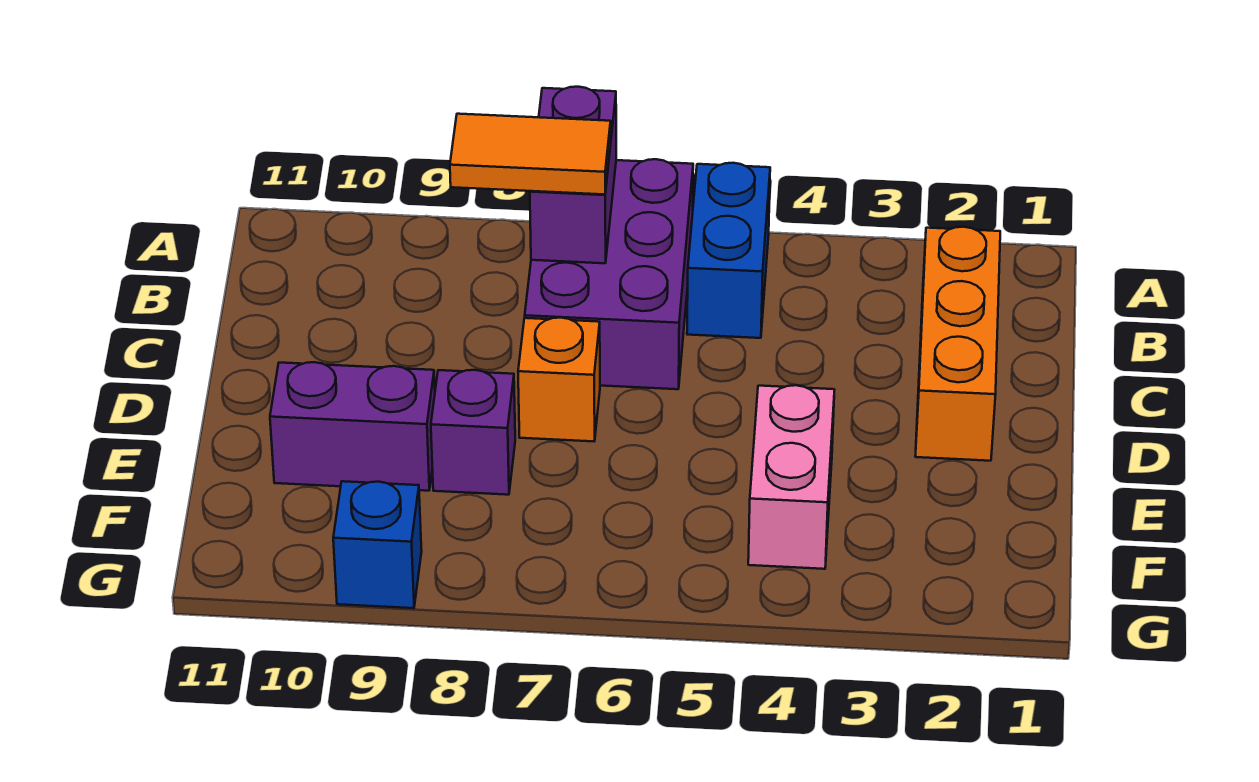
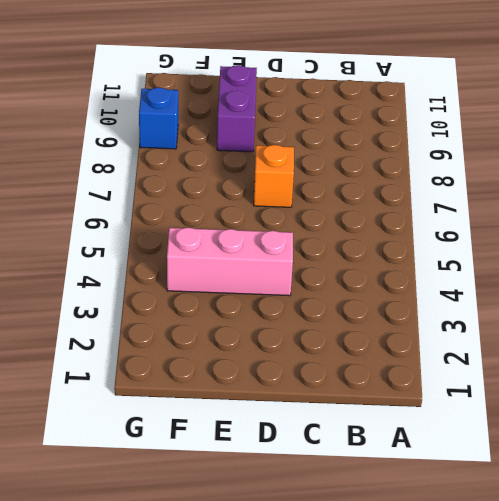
pink 1x3 brick [167,227,293,296] -> pink 1x2 brick [748,385,834,569]
none -> blue 1x2 brick [687,163,770,338]
none -> purple 2x3 brick [525,159,693,389]

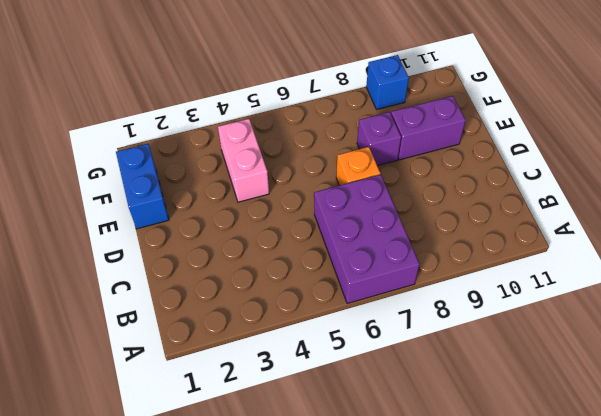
blue 1x2 brick [116,144,169,229] -> blue 1x2 brick moved to [687,163,770,338]
none -> orange 1x3 brick [915,227,1000,461]
none -> purple 1x2 brick [530,87,616,263]

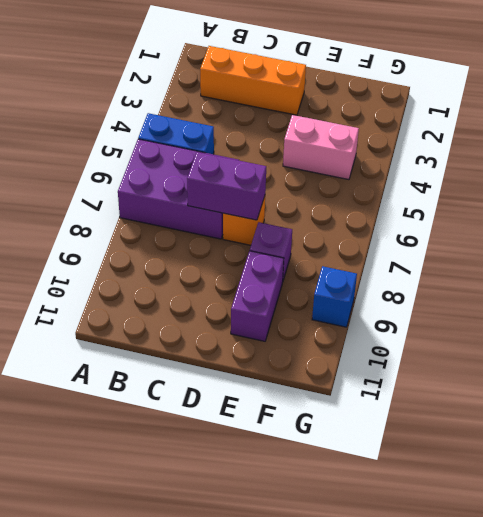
purple 1x2 brick [187,152,266,220] -> purple 1x2 brick moved to [530,87,616,263]
none -> orange 1x2 tile [450,114,611,194]

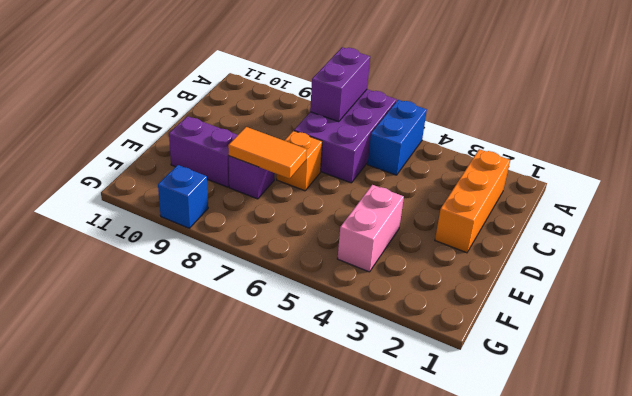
orange 1x2 tile [228,127,307,179] -> orange 1x2 tile moved to [450,114,611,194]

